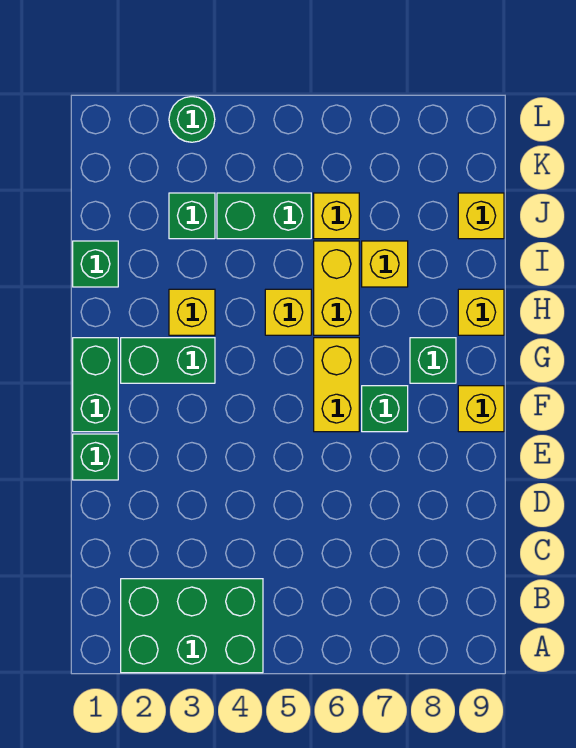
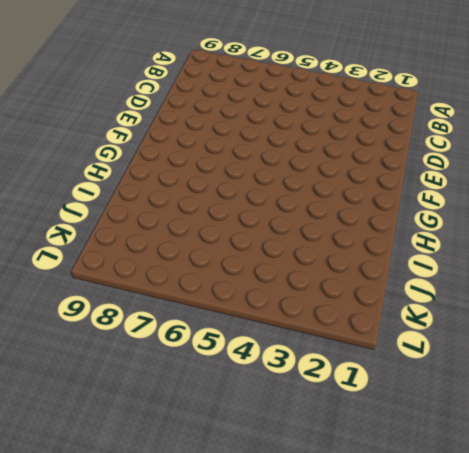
none -> green 2x3 brick [121,579,263,673]
none -> green 1x1 brick [73,434,118,480]
none -> green 1x2 brick [73,338,118,432]

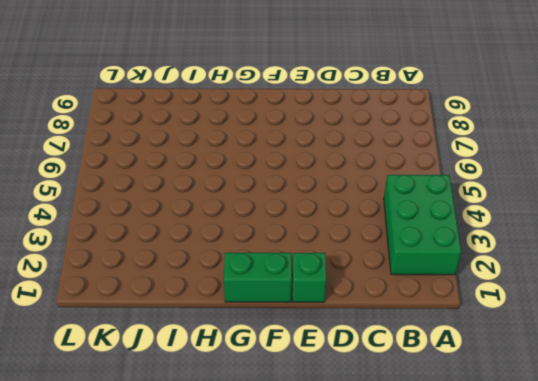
none -> yellow 1x2 brick [314,338,359,432]
none -> green 1x1 brick [362,386,408,432]
none -> yellow 1x1 brick [458,386,504,432]

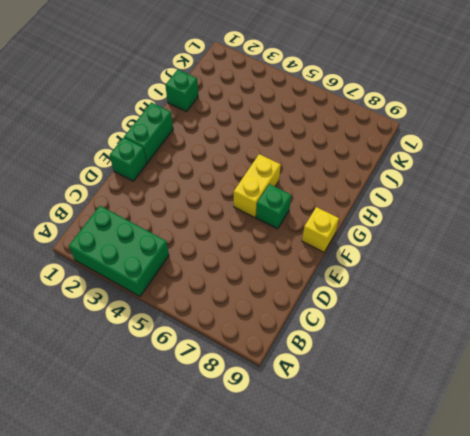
none -> green 1x2 brick [121,338,215,383]
none -> green 1x1 brick [410,338,456,383]
none -> yellow 1x1 brick [169,289,215,335]

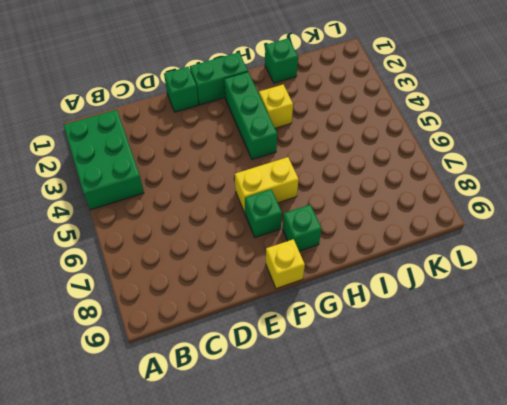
green 1x3 brick [224,72,277,160] -> green 1x2 brick [121,338,215,383]
none -> yellow 1x1 brick [265,289,311,335]
none -> yellow 1x2 brick [314,241,359,335]
none -> yellow 1x1 brick [458,289,504,335]

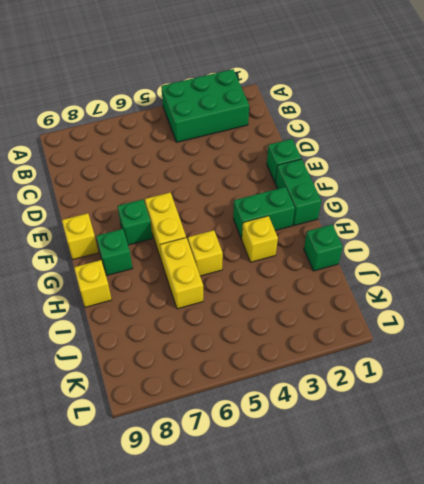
none -> yellow 1x1 brick [362,241,408,287]
none -> green 1x1 brick [169,193,215,239]
none -> green 1x2 brick [217,193,311,239]

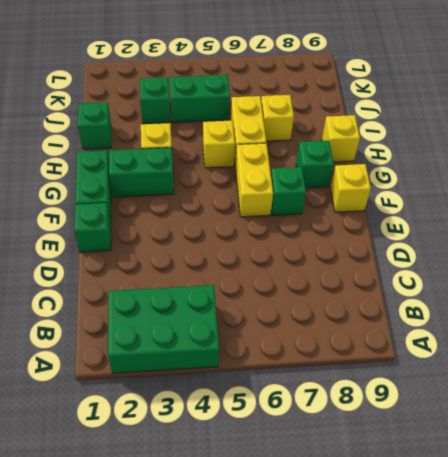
none -> yellow 1x1 brick [314,193,359,239]
none -> yellow 1x1 brick [458,193,504,239]
none -> green 1x1 round brick [169,97,215,142]

